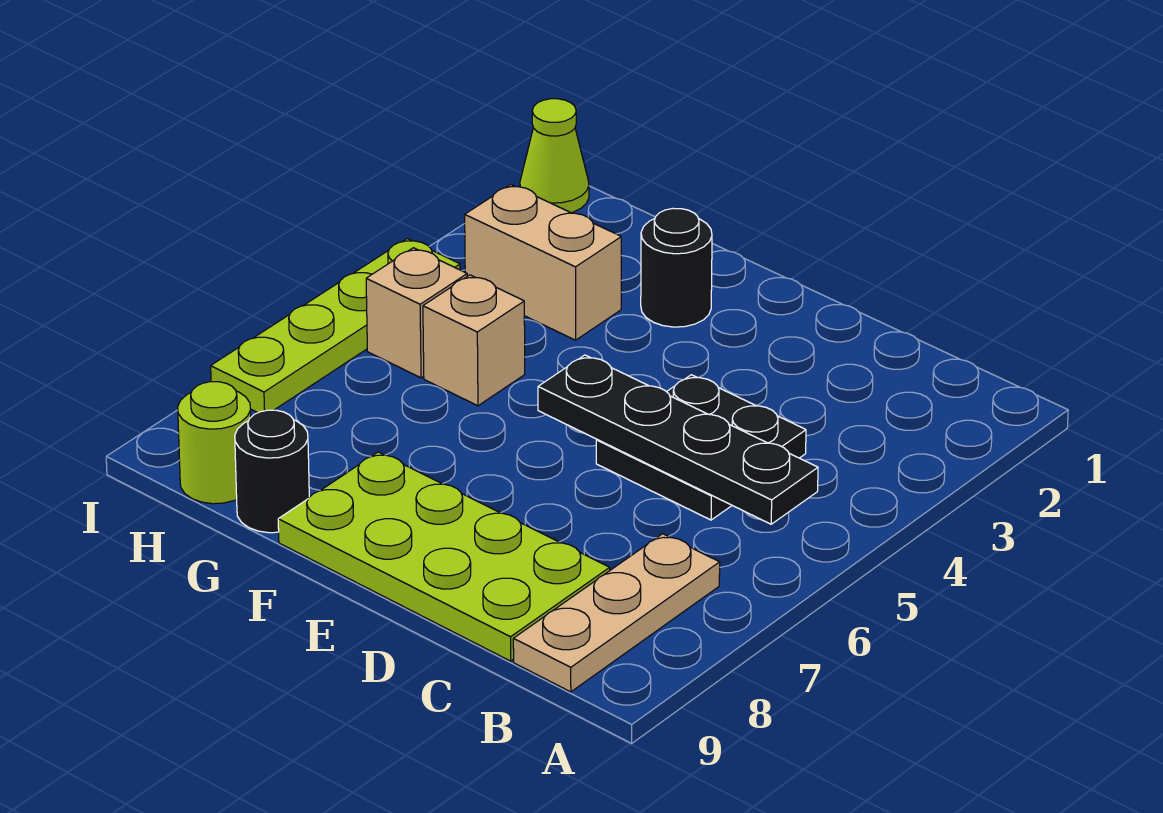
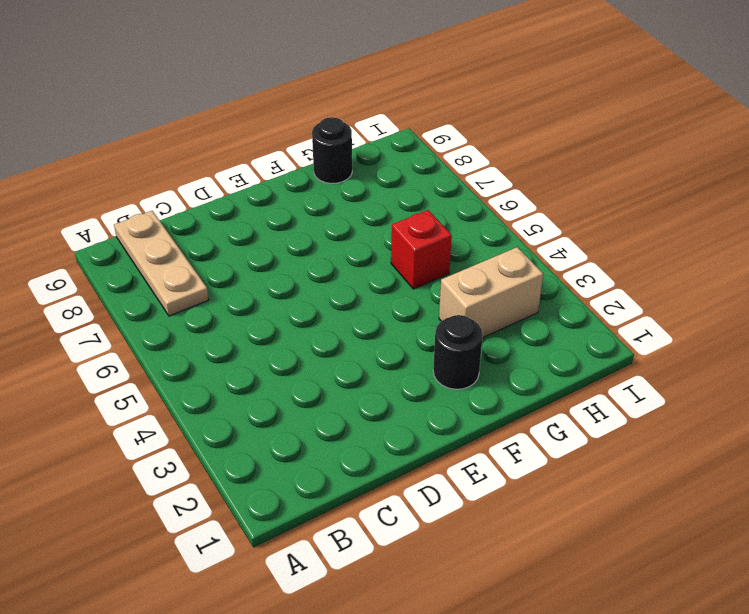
red 1x1 brick [391,210,452,289] -> tan 1x1 brick [423,275,525,406]
none -> black 2x2 plate [596,375,806,520]
none -> lime 2x4 plate [278,452,610,661]
none -> tan 1x1 brick [366,248,467,378]

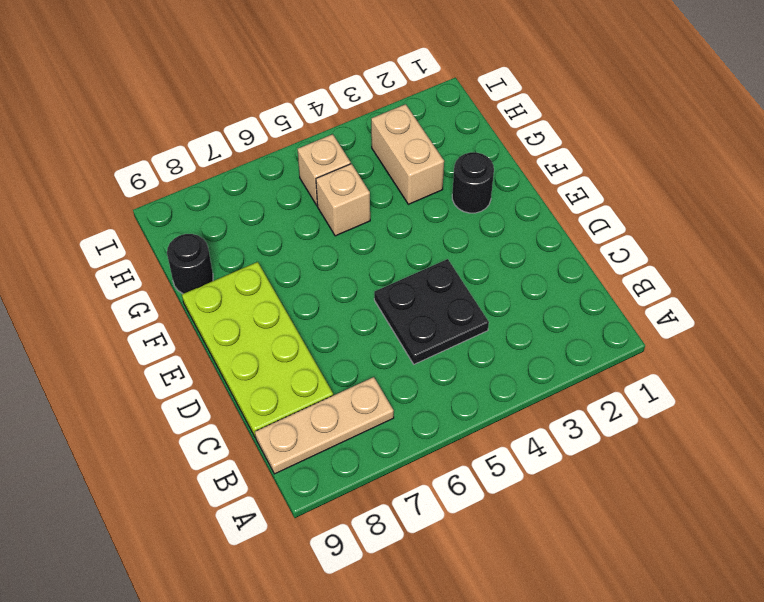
none -> lime 1x1 round brick [178,382,251,504]
none -> lime 1x1 cone [520,99,589,213]
none -> lime 1x4 plate [211,239,460,413]

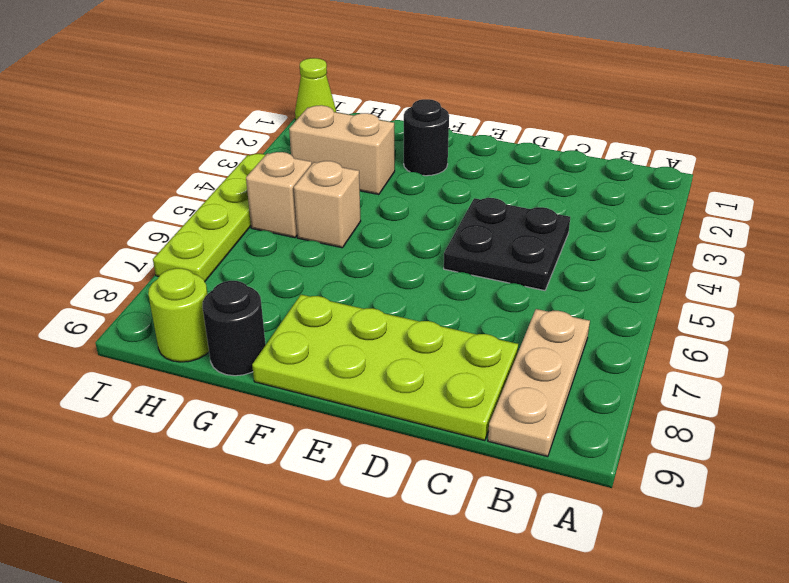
none -> black 1x4 plate [538,355,818,524]

